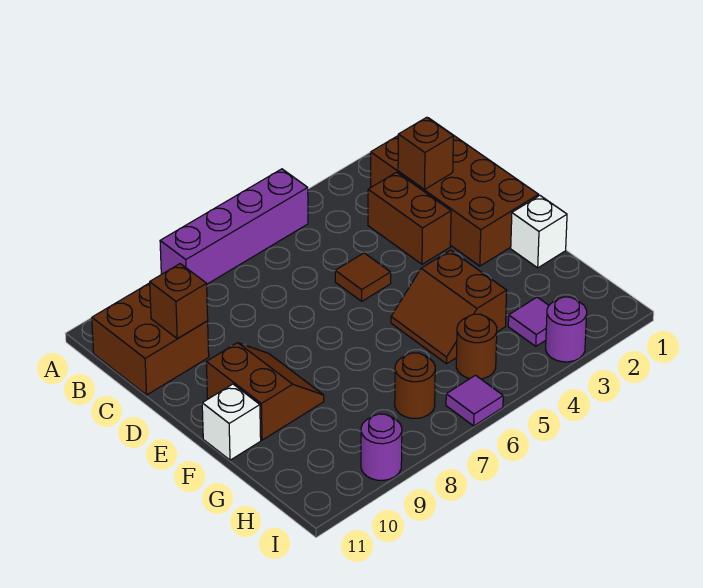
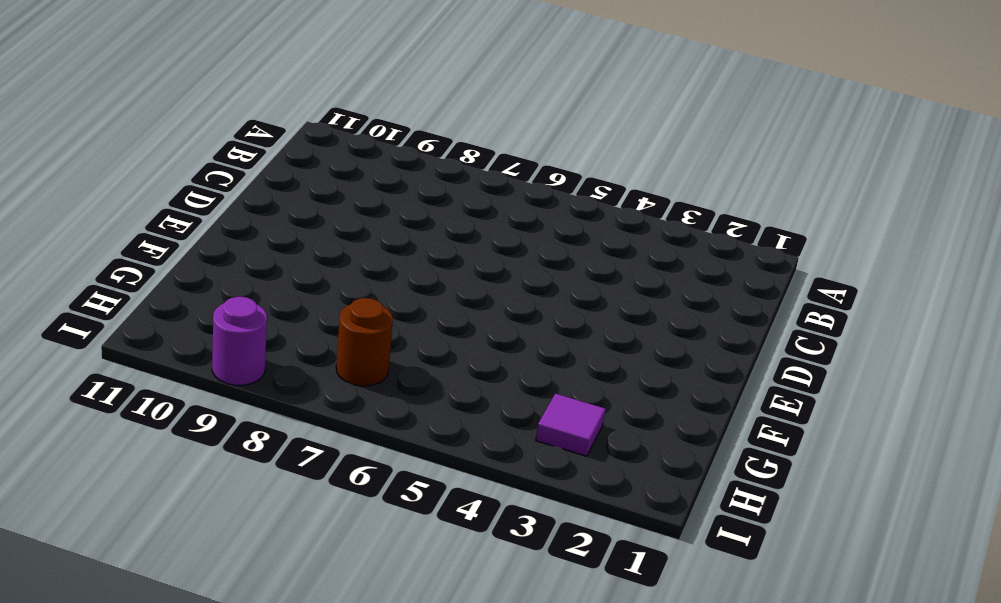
none -> purple 1x4 brick [160,169,308,284]
none -> brown 2x4 brick [371,119,539,266]
none -> brown 2x2 brick [92,283,209,395]

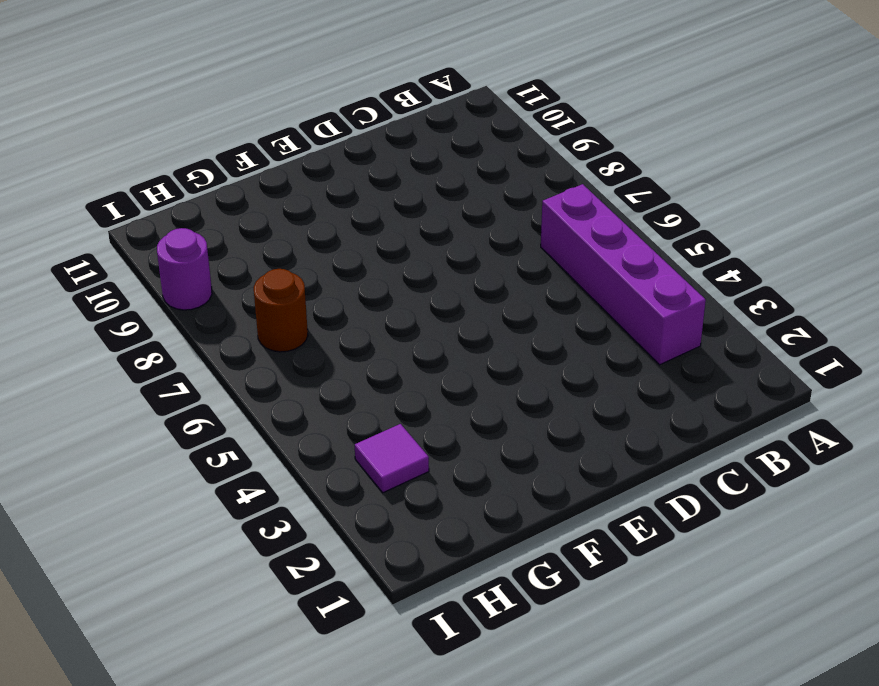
purple 1x4 brick [541,184,706,365] -> purple 1x4 brick moved to [160,169,308,284]
none -> brown 2x4 brick [371,119,539,266]
none -> brown 2x2 brick [92,283,209,395]
none -> brown 1x2 brick [368,172,451,264]

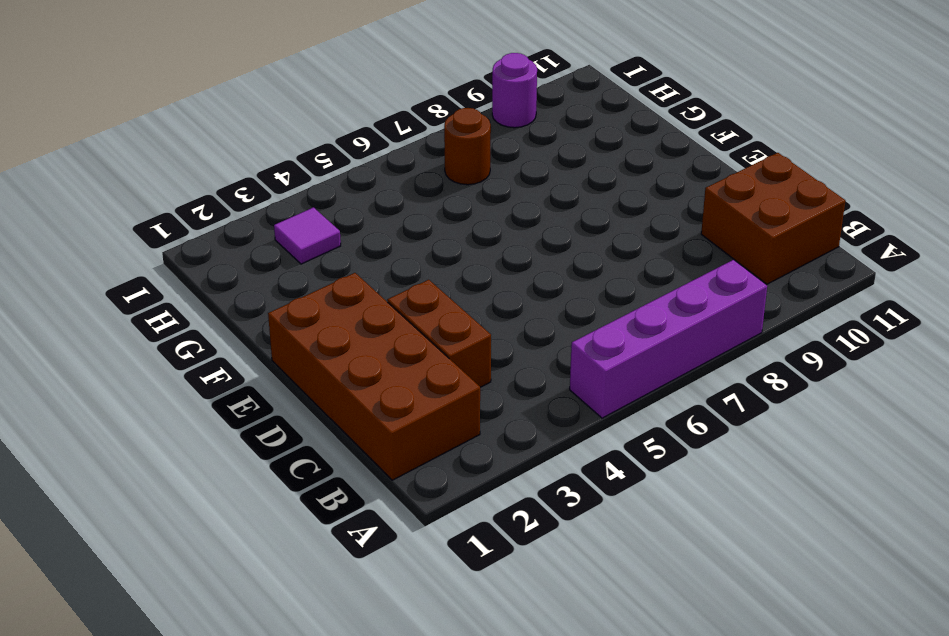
none -> brown 1x1 tile [335,253,391,301]
none -> brown 2x2 slope [206,343,324,440]
none -> white 1x1 brick [511,196,567,268]

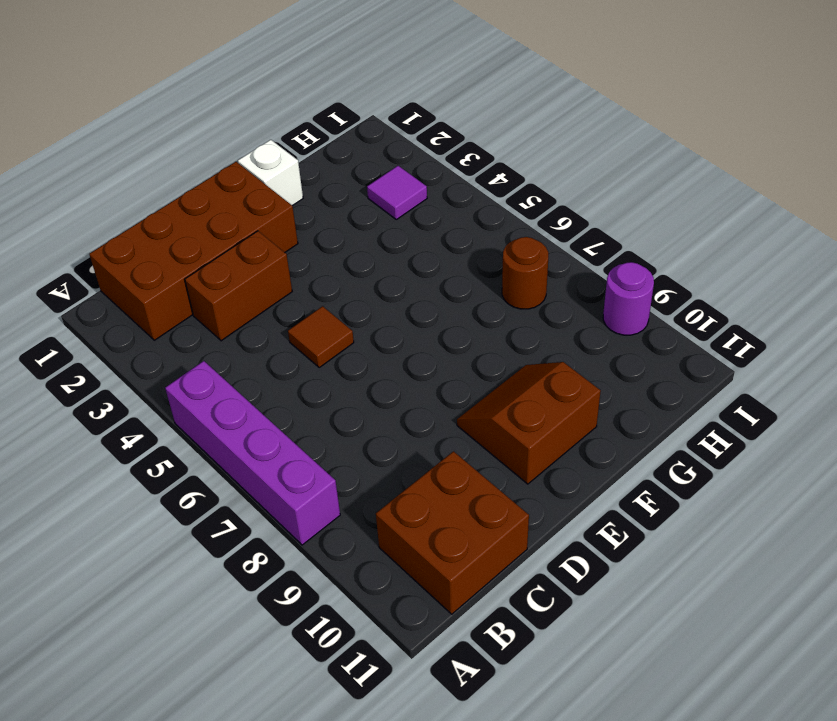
none -> brown 2x2 slope [391,250,507,364]
none -> white 1x1 brick [202,384,261,460]
none -> brown 1x1 round brick [456,314,497,379]

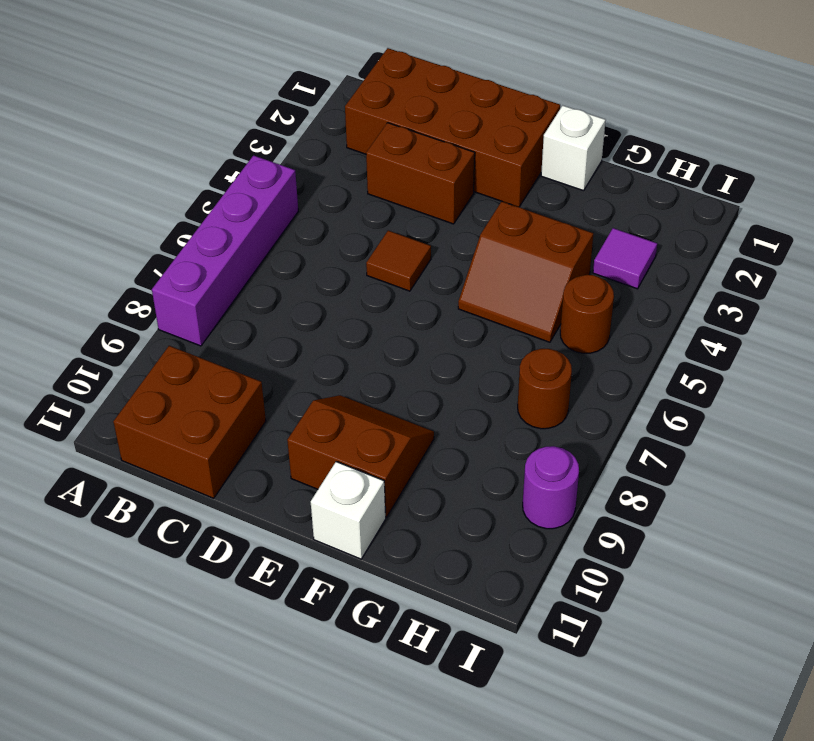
none -> purple 1x1 round brick [546,297,587,362]
none -> purple 1x1 tile [446,375,503,426]
none -> brown 1x1 brick [398,117,453,189]

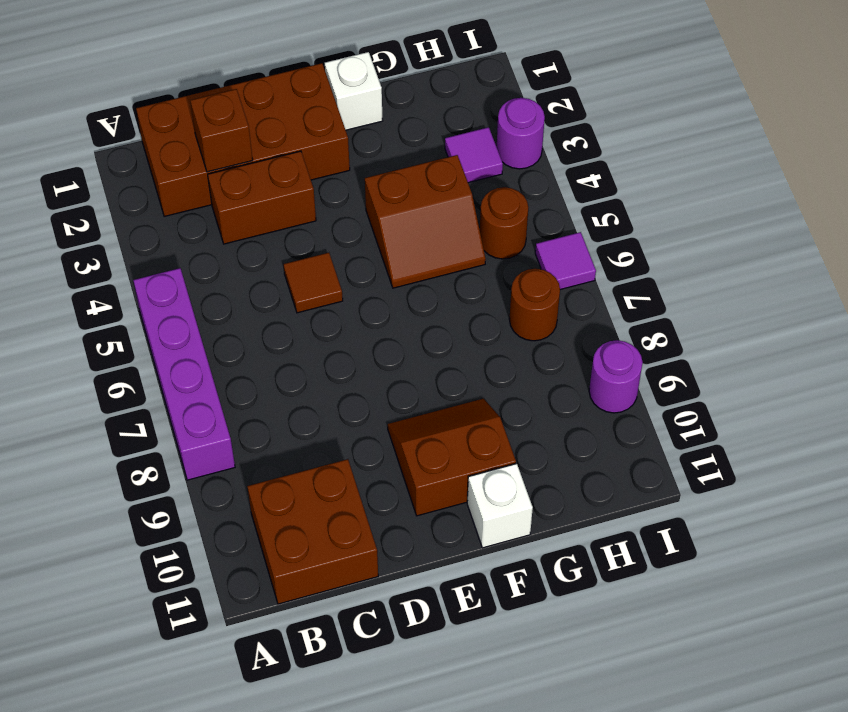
none -> brown 1x1 brick [150,264,208,338]

